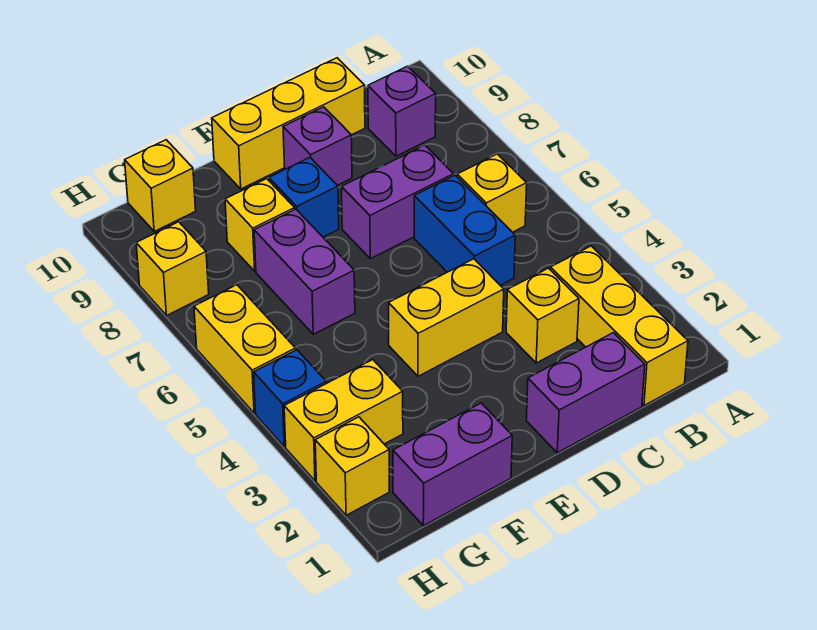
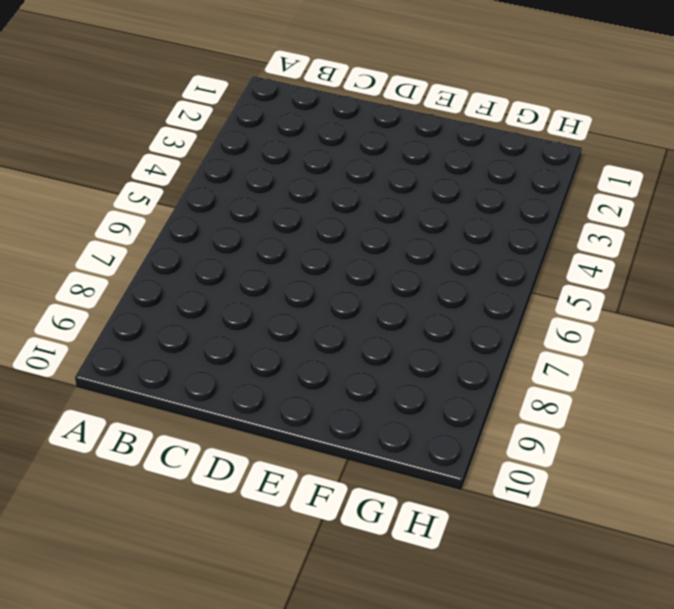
none -> yellow 1x3 brick [550,246,688,406]
none -> yellow 1x1 brick [457,154,527,232]
none -> purple 1x1 brick [368,66,436,156]

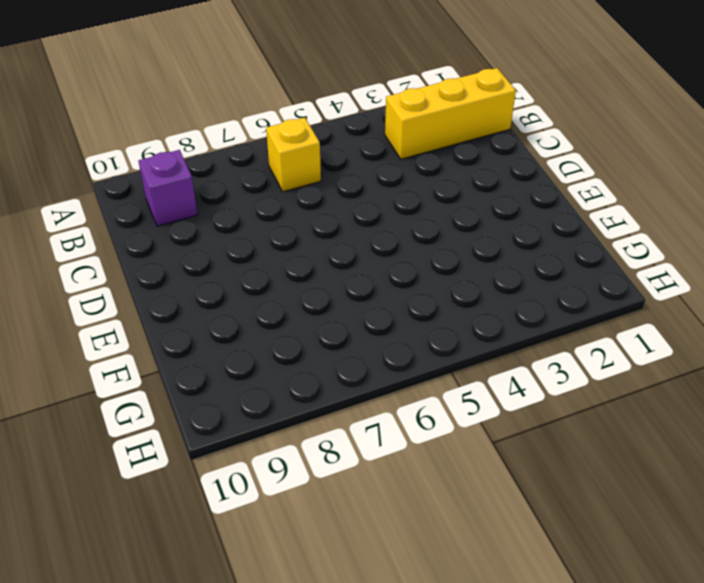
none -> purple 1x2 brick [526,333,645,453]
none -> yellow 1x1 brick [506,268,579,363]
none -> blue 1x2 brick [414,175,515,285]

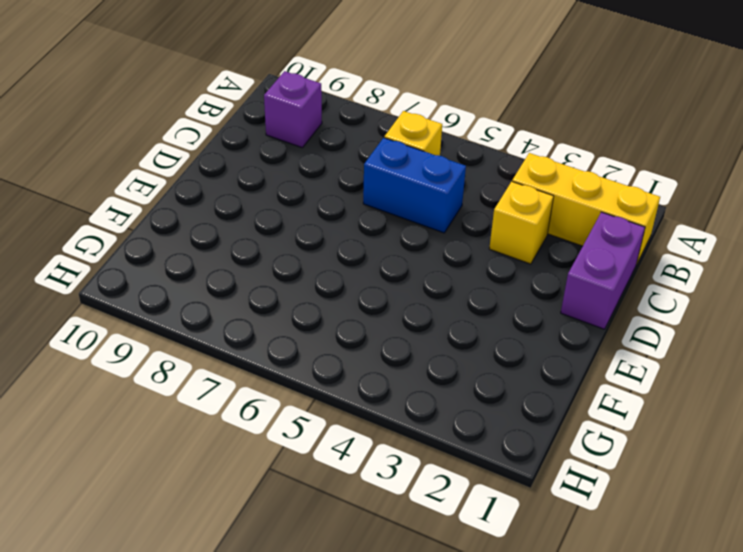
none -> purple 1x2 brick [342,145,454,259]
none -> yellow 1x3 brick [212,58,365,189]
none -> yellow 1x2 brick [389,259,504,376]

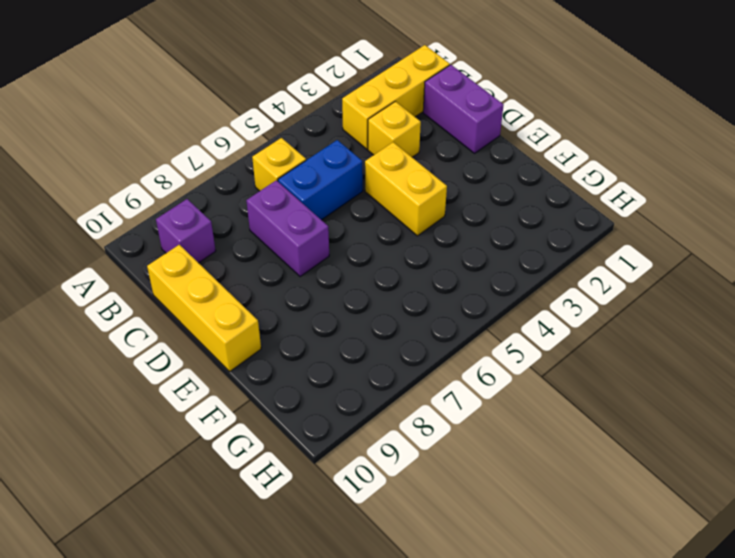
none -> purple 1x1 brick [283,107,352,185]
none -> blue 1x1 brick [269,158,339,237]
none -> purple 1x2 brick [393,403,512,526]

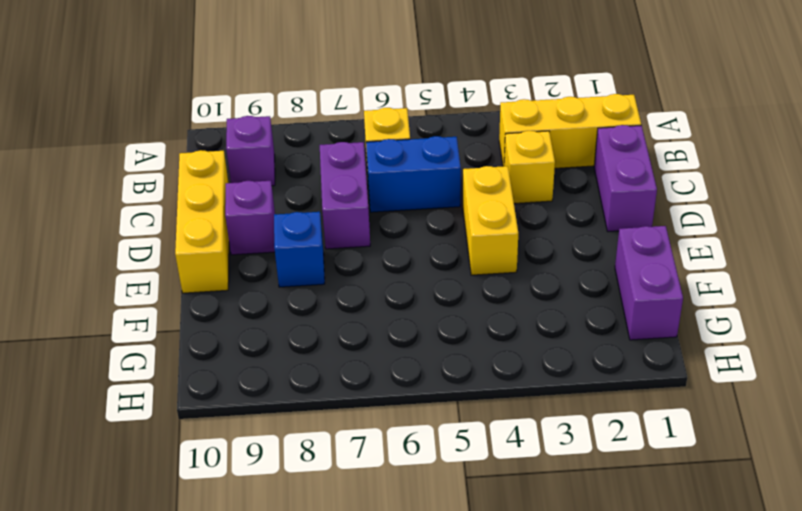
none -> purple 1x2 brick [254,209,355,334]
none -> yellow 1x1 brick [225,179,295,271]
none -> yellow 1x2 brick [284,360,403,481]

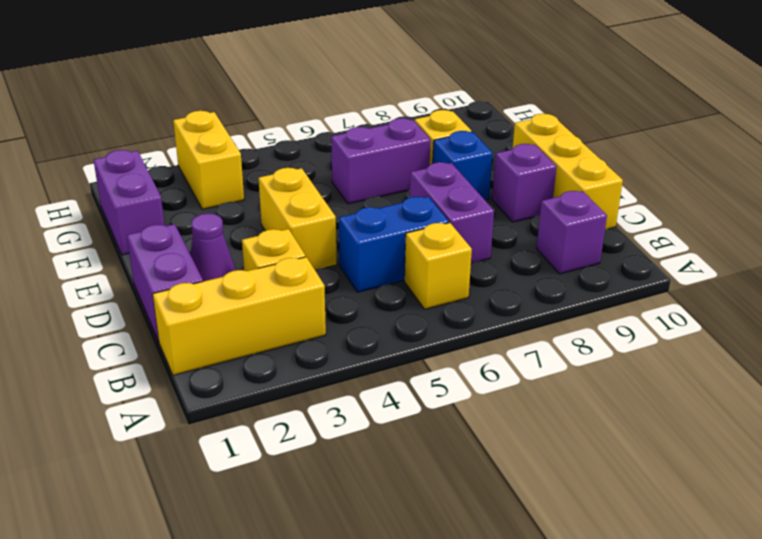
purple 1x1 cone [190,213,236,281] -> none
none -> yellow 1x1 brick [125,140,196,231]
none -> yellow 1x1 brick [315,417,389,515]
none -> blue 1x1 brick [254,350,326,447]

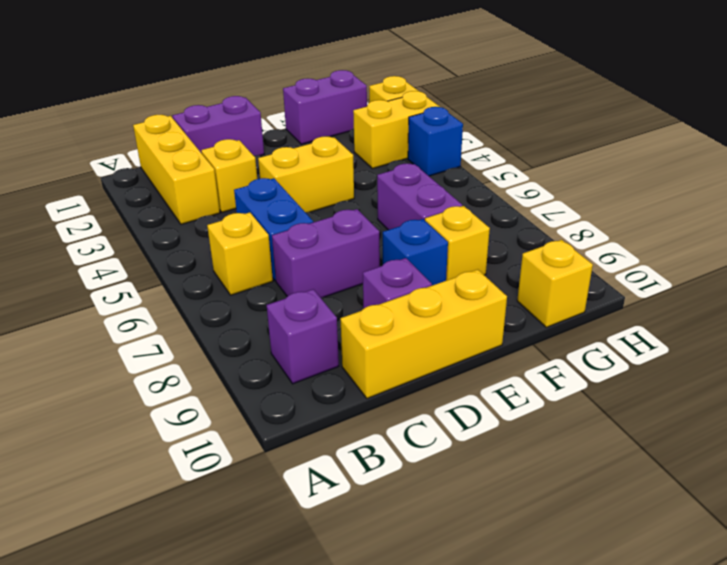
none -> yellow 1x2 brick [194,285,296,413]
none -> yellow 1x1 brick [136,222,209,316]

